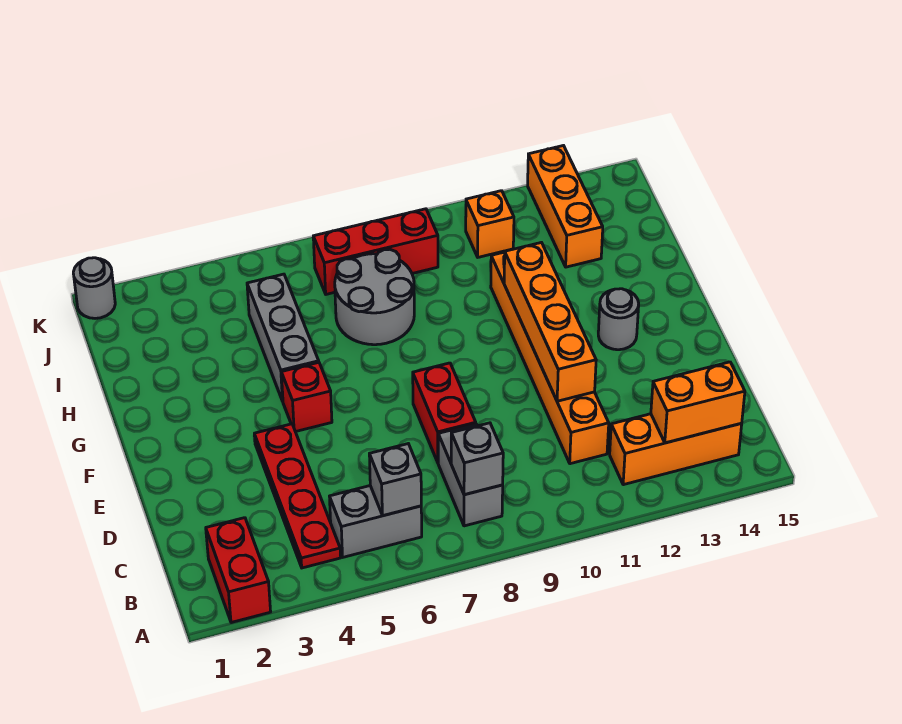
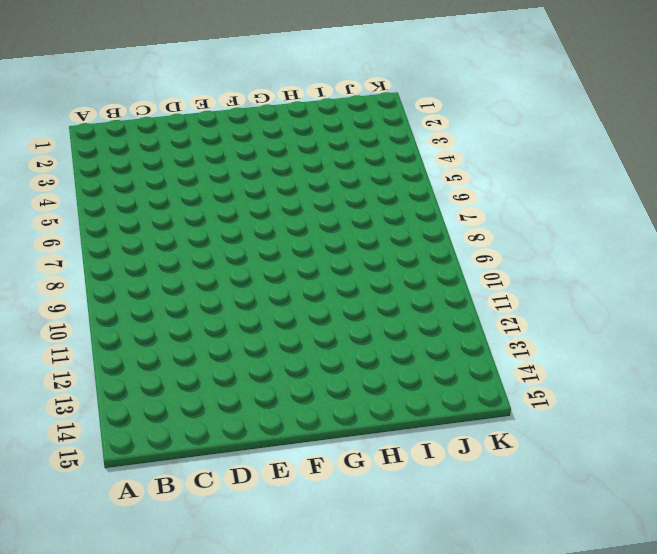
none -> red 1x2 brick [206,518,271,623]
none -> red 1x4 plate [254,424,341,568]
none -> grey 1x2 brick [330,486,422,557]

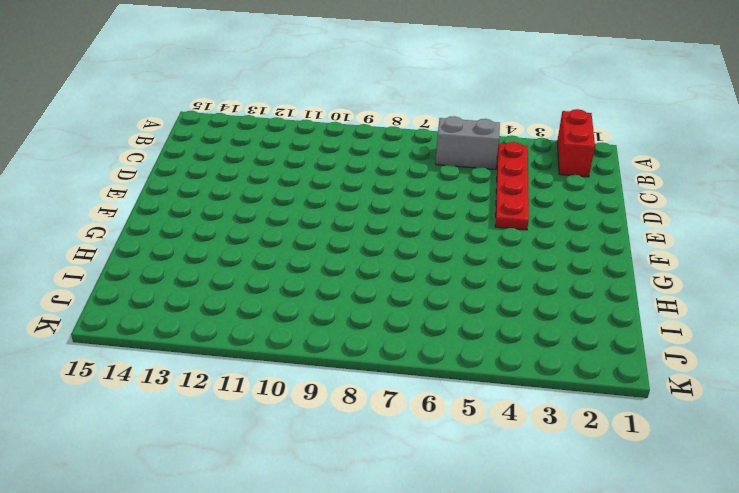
none -> grey 1x2 brick [438,424,503,526]
none -> orange 1x3 brick [610,414,742,485]
none -> orange 1x6 brick [491,252,609,464]

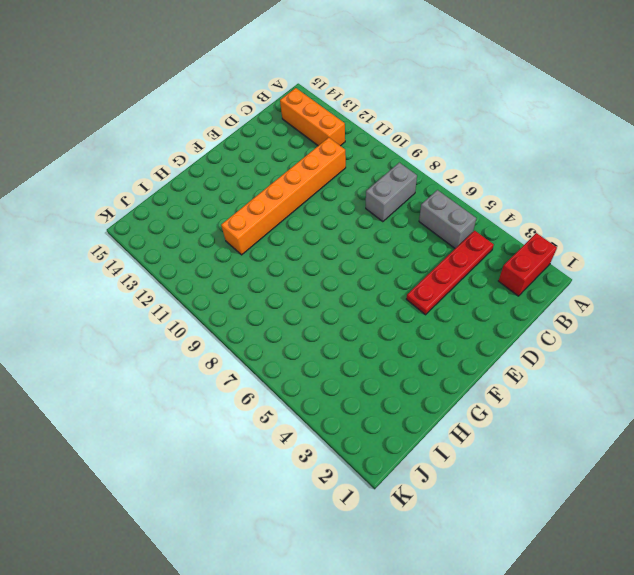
none -> red 1x2 brick [413,363,476,462]
none -> red 1x1 brick [281,362,332,432]
none -> grey 1x1 round brick [598,289,639,350]

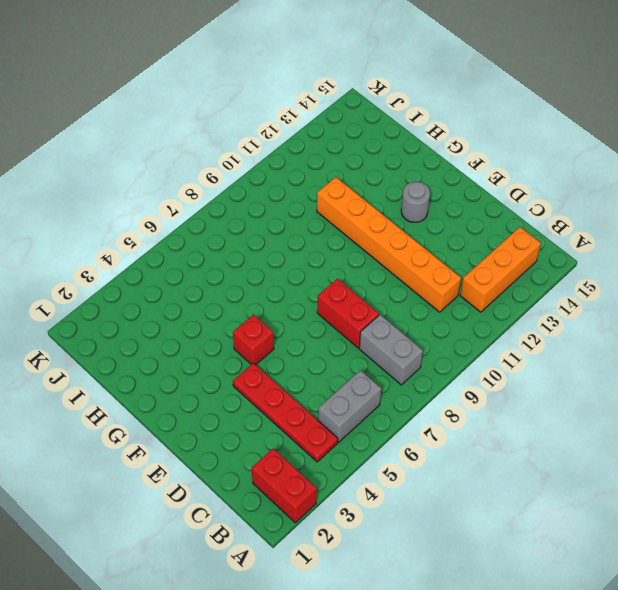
none -> grey 1x3 brick [247,274,319,401]
none -> grey 2x2 round brick [335,249,414,345]
none -> orange 1x3 brick [528,146,603,267]

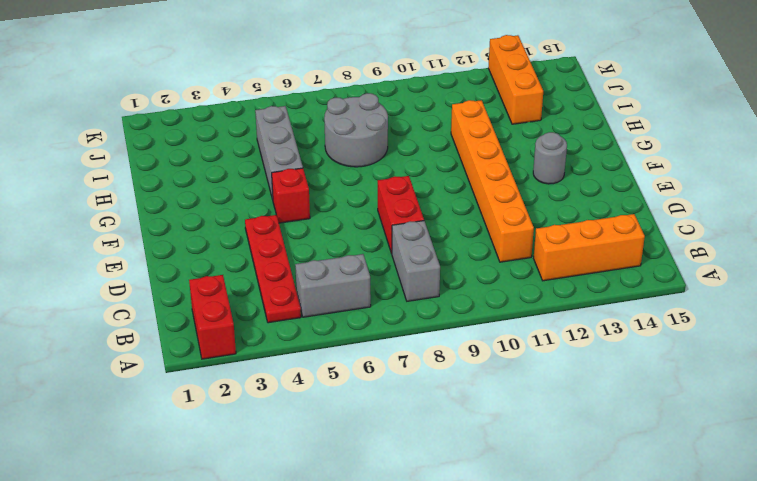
none -> red 1x3 brick [313,209,438,294]
none -> orange 1x1 brick [466,191,514,257]
none -> grey 1x1 round brick [73,258,115,318]

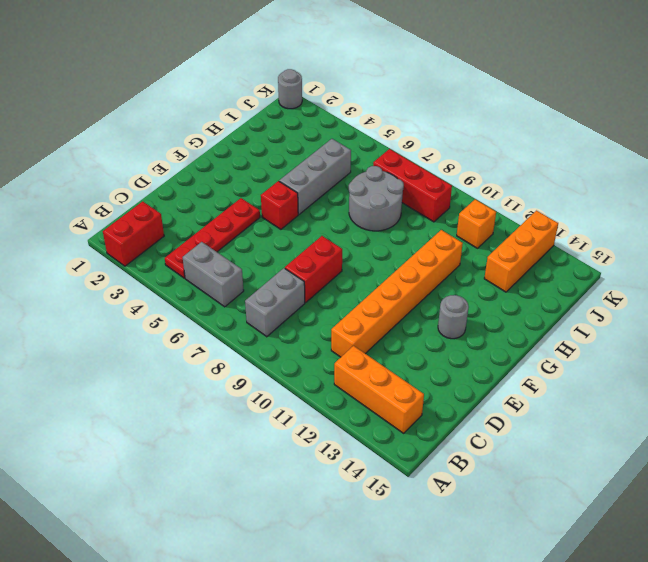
none -> grey 1x1 brick [369,444,421,516]
none -> grey 1x1 brick [451,423,503,495]
none -> orange 1x2 brick [651,362,745,443]

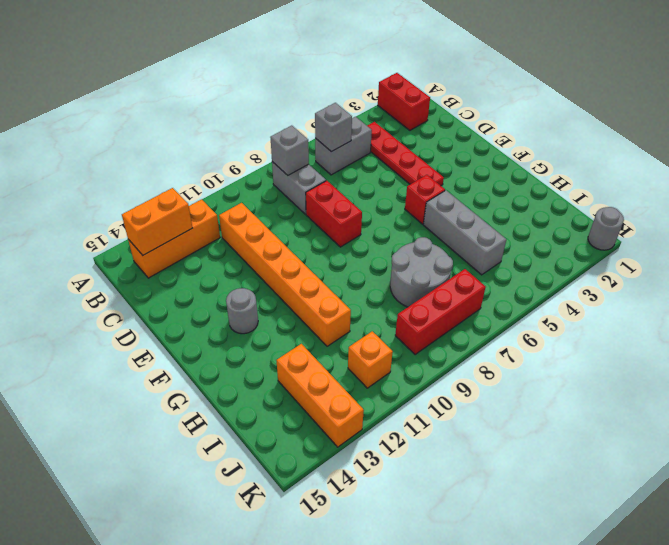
none -> orange 1x4 brick [504,243,596,401]

